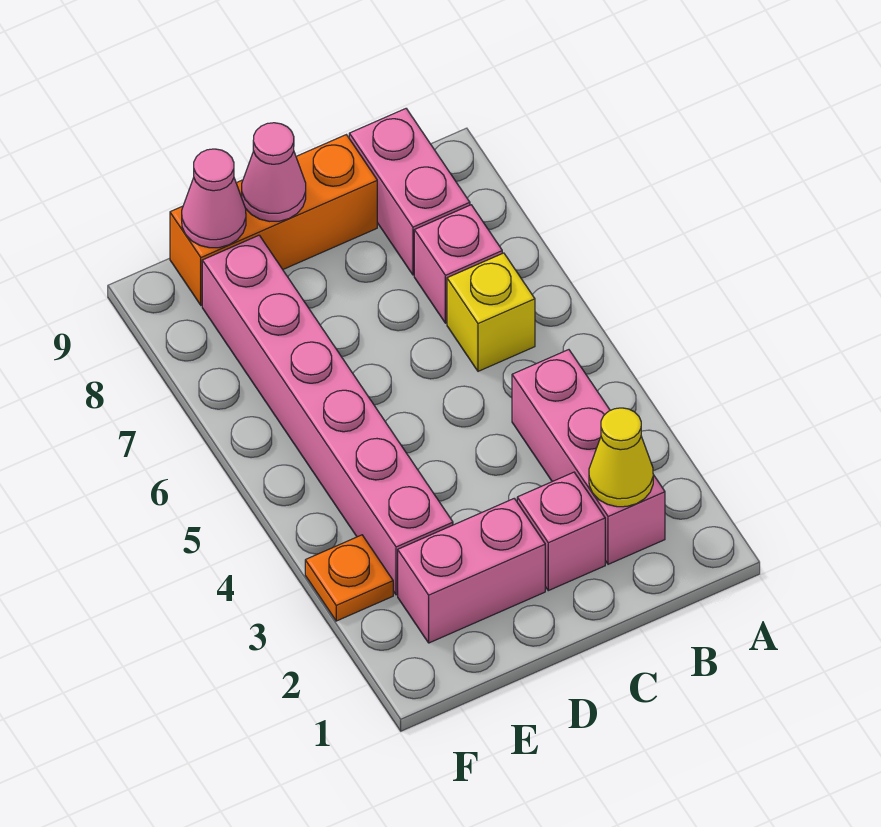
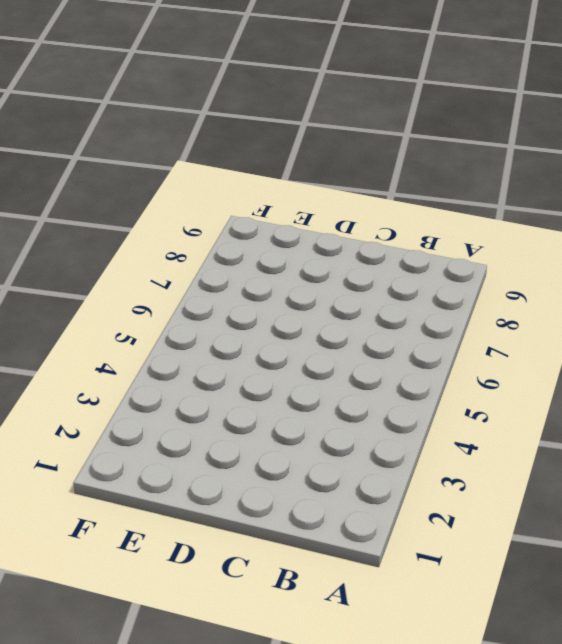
none -> pink 1x3 brick [512,350,665,564]
none -> yellow 1x1 brick [447,253,535,371]
none -> pink 1x1 brick [414,205,502,323]

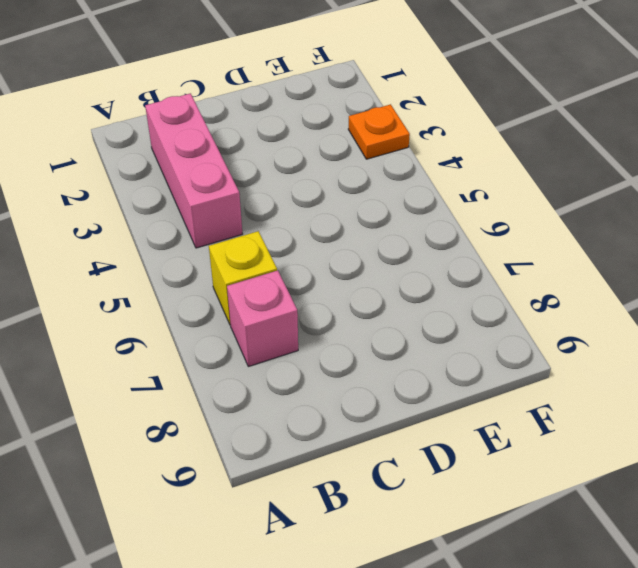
none -> pink 1x2 brick [349,109,470,275]
none -> pink 1x1 brick [517,472,605,591]
none -> orange 1x3 brick [170,135,377,305]

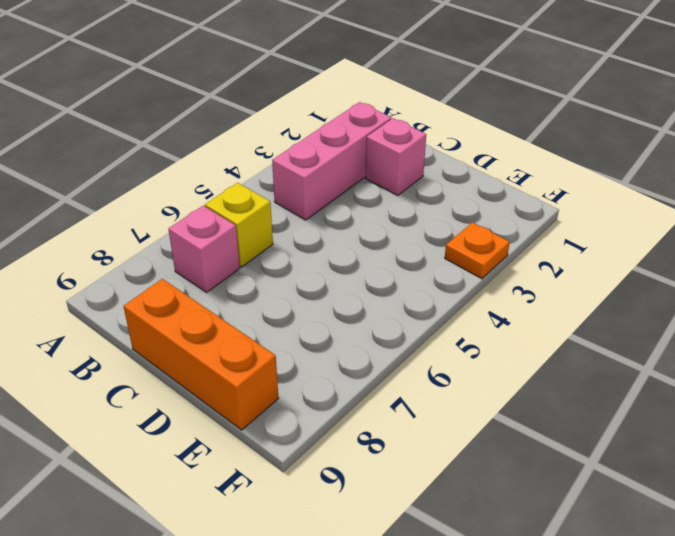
none -> pink 1x2 brick [349,109,470,275]
none -> pink 1x2 brick [398,499,545,643]
none -> pink 1x6 brick [202,235,453,595]

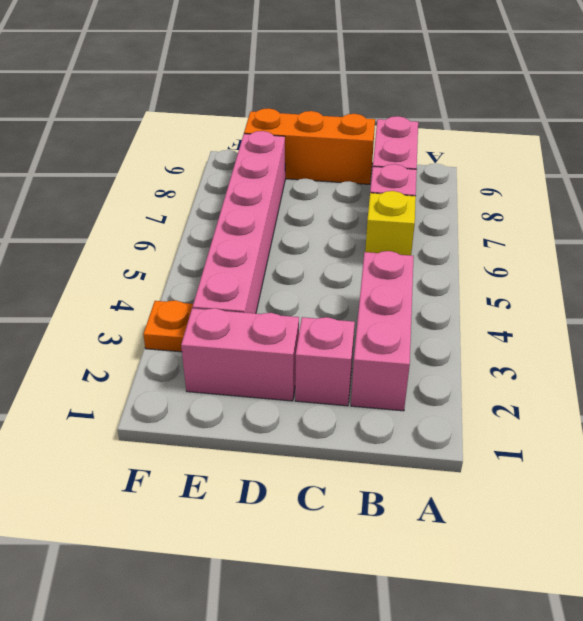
none -> yellow 1x1 cone [589,408,653,507]
none -> pink 1x1 cone [242,123,306,221]
none -> pink 1x1 cone [182,149,246,248]

